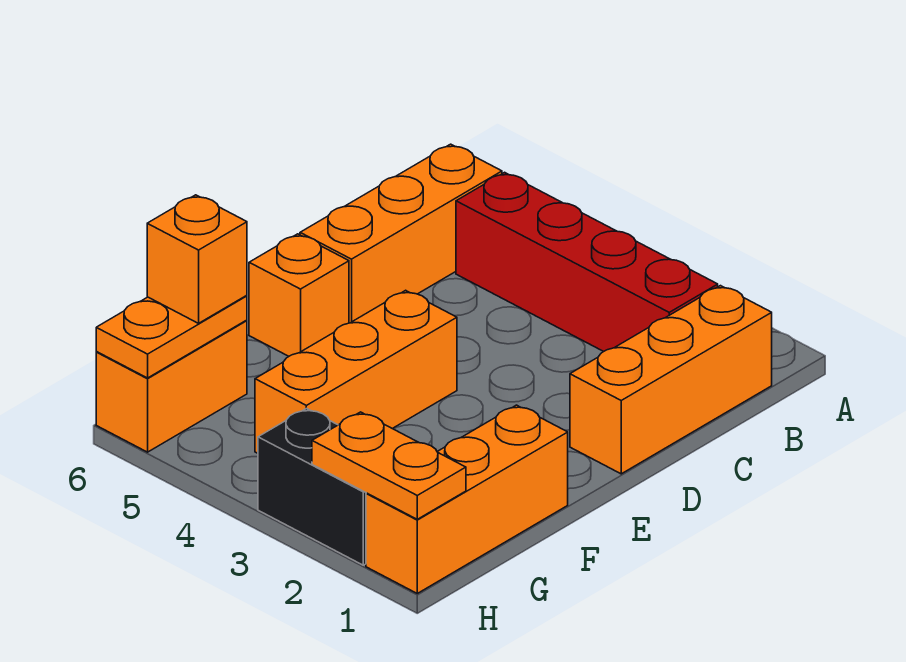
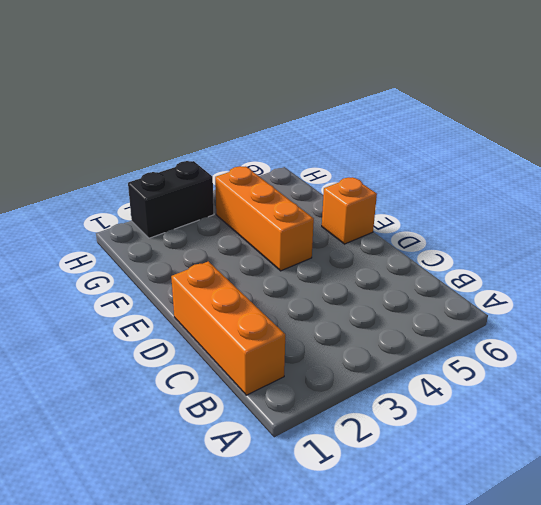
none -> red 1x4 brick [456,172,718,352]
none -> orange 1x3 brick [300,144,502,323]

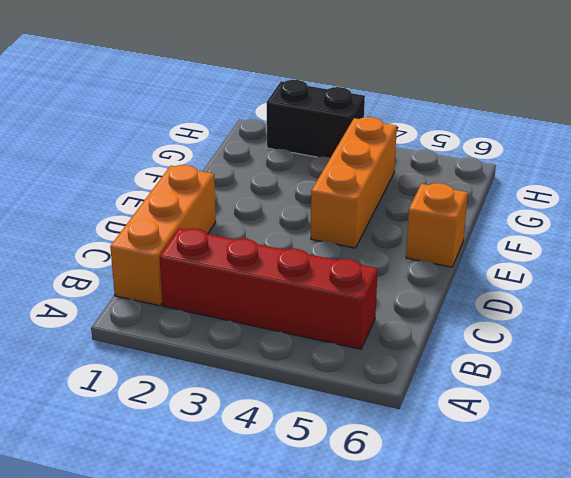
none -> orange 1x3 brick [300,144,502,323]
none -> orange 1x3 brick [366,405,568,593]

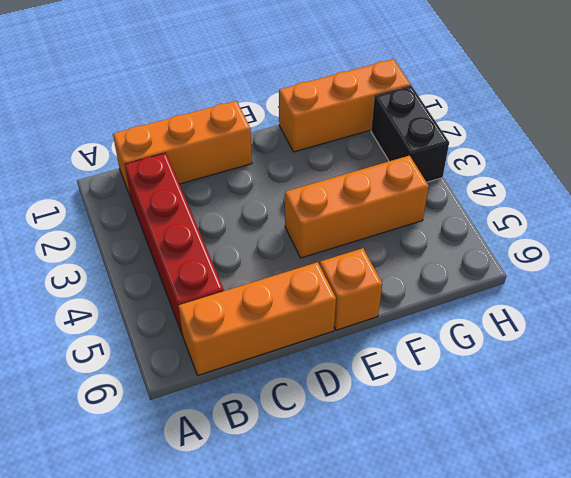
none -> orange 1x2 brick [96,320,247,452]
none -> orange 1x2 plate [96,296,247,378]

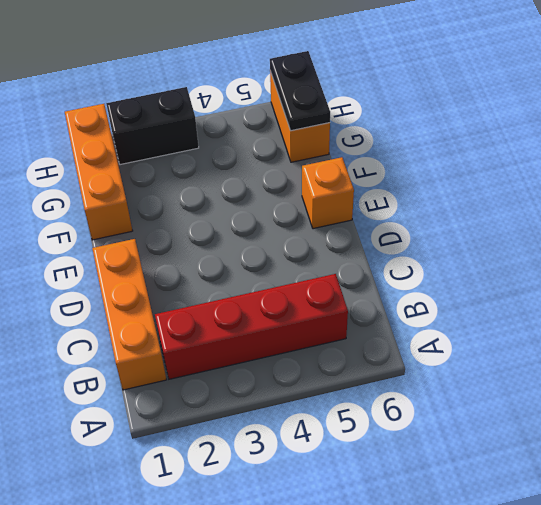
black 1x2 plate [270,51,330,131] -> orange 1x2 plate [96,296,247,378]
none -> orange 1x3 brick [300,144,502,323]
none -> orange 1x3 brick [255,290,457,453]

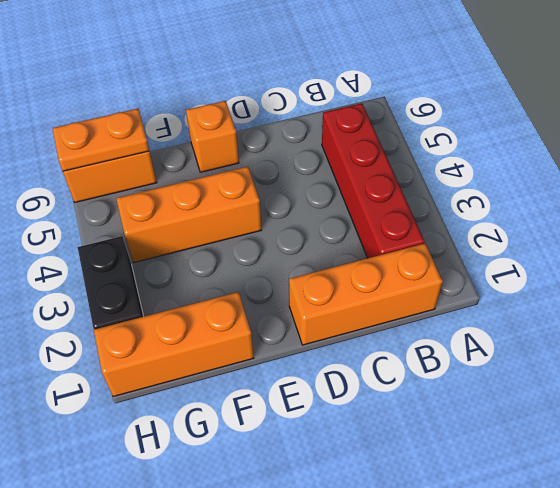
none -> orange 1x3 brick [300,144,502,323]
none -> orange 1x2 plate [312,412,466,519]

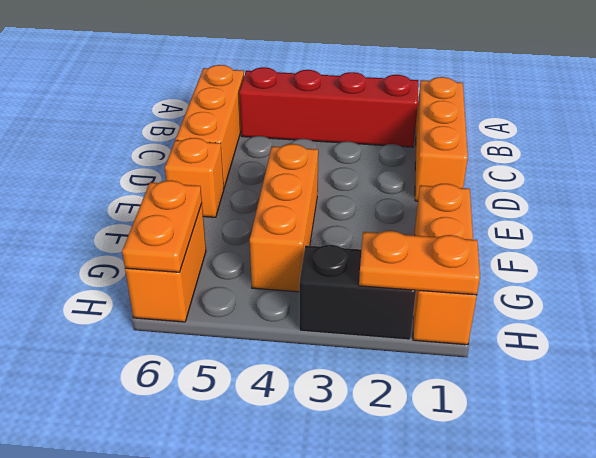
none -> orange 1x1 brick [147,195,247,323]

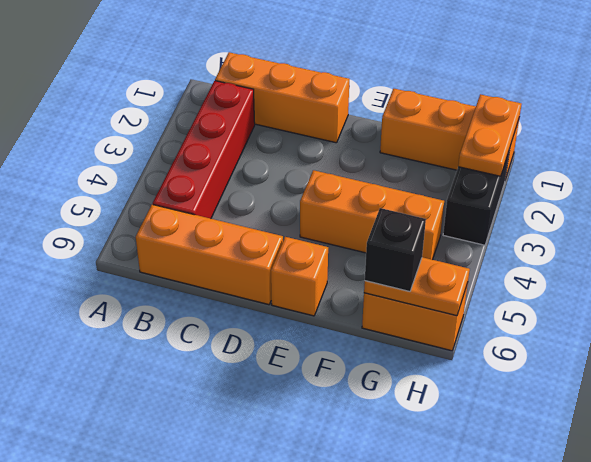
black 1x1 brick [365,208,426,291] -> orange 1x1 brick [147,195,247,323]

